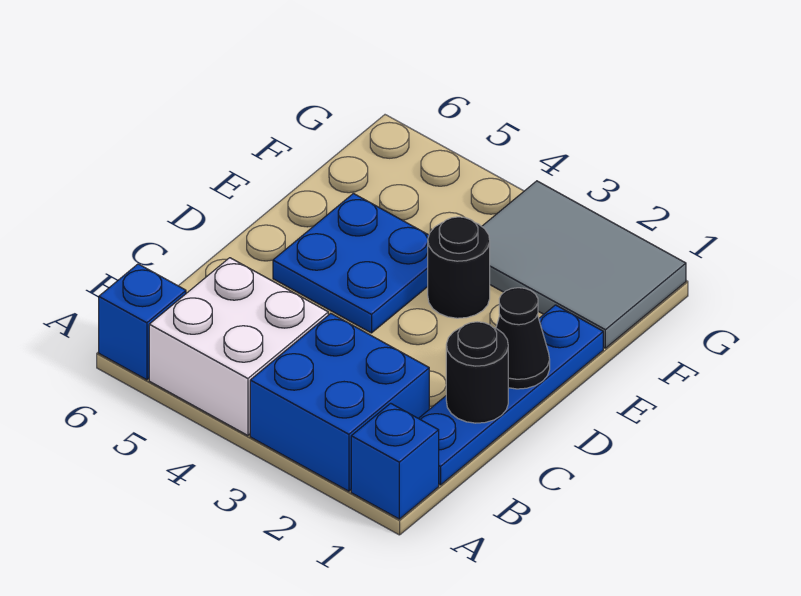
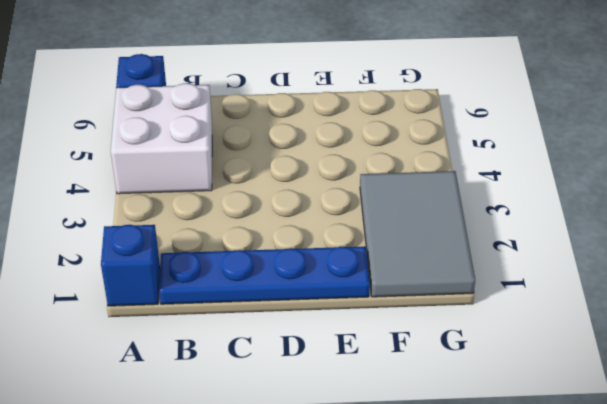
none -> blue 2x2 brick [250,313,429,491]
none -> blue 2x2 plate [273,194,429,333]

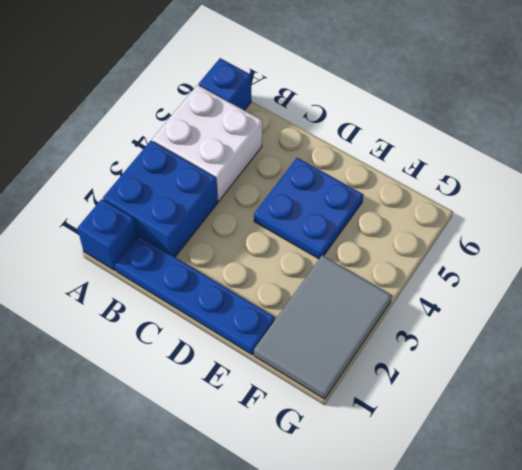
none -> black 1x1 round brick [428,217,490,318]
none -> black 1x1 round brick [446,322,508,423]

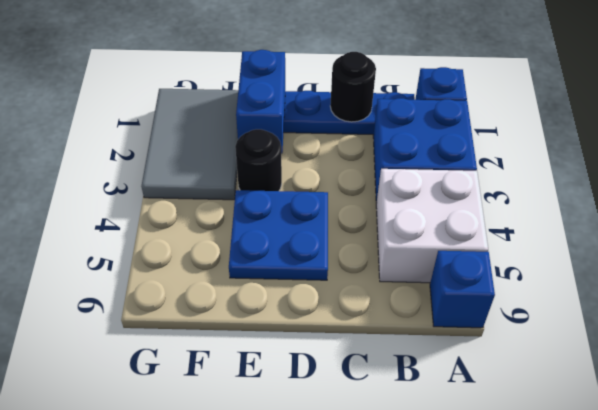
blue 1x2 brick [236,50,285,154] -> none
none -> black 1x1 cone [496,288,550,389]

